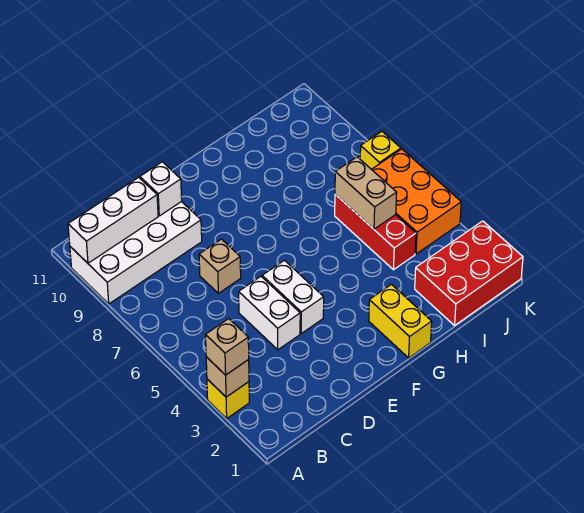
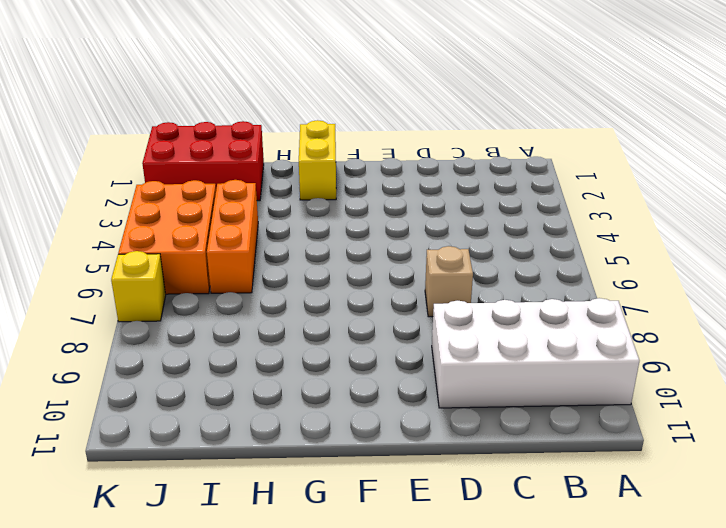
orange 1x3 brick [207,180,258,293] -> red 1x3 brick [335,194,416,270]
none -> yellow 1x1 brick [207,379,249,418]
none -> white 1x2 brick [239,276,300,350]
none -> white 1x2 brick [262,260,324,333]

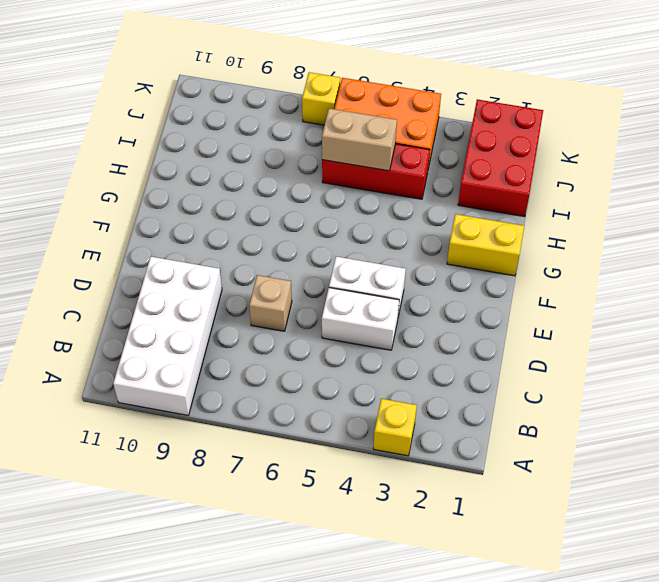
none -> tan 1x1 brick [206,357,249,397]
none -> white 1x3 brick [68,177,158,263]
none -> white 1x1 brick [140,162,182,216]

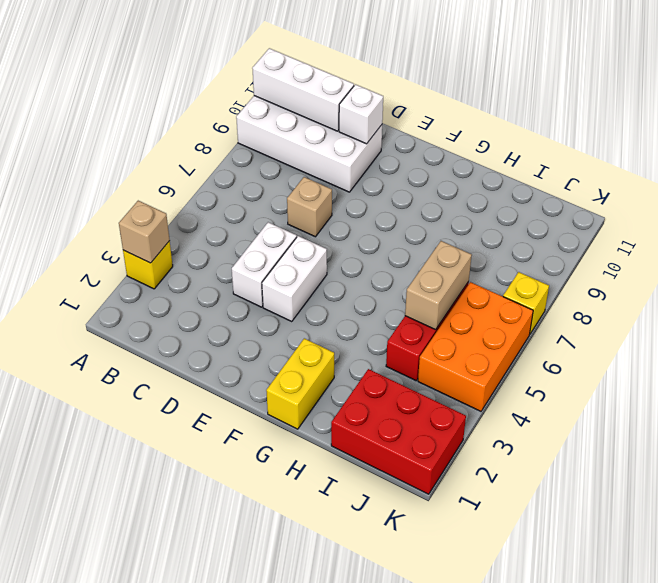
none -> tan 1x1 brick [206,319,249,375]

